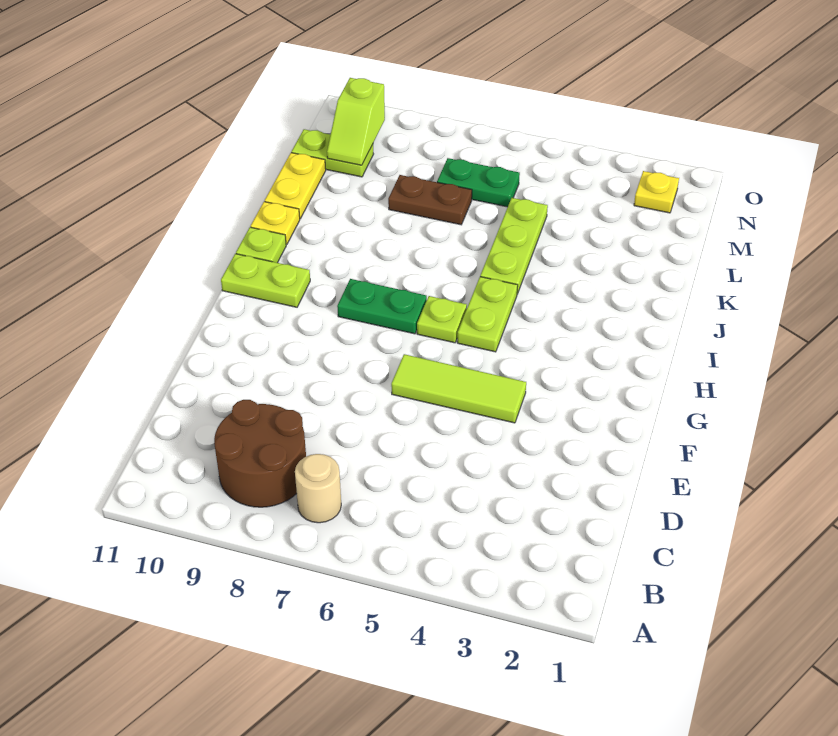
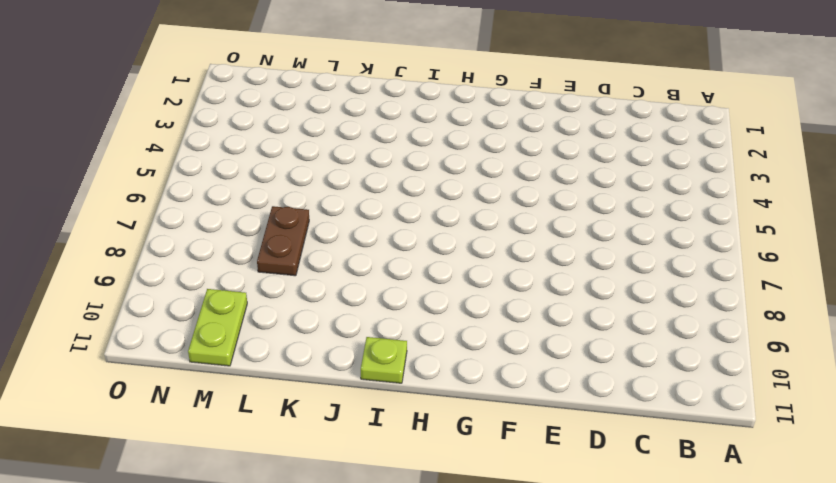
none -> tan 1x1 round brick [295,454,341,523]
none -> brown 2x2 round brick [214,400,306,507]
none -> lime 1x3 tile [391,354,526,423]

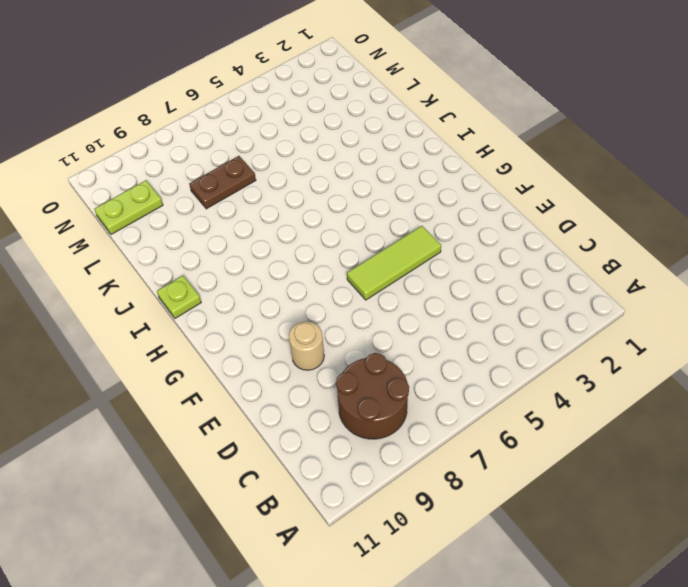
tan 1x1 round brick [289,321,324,370] -> tan 1x1 round brick moved to [295,454,341,523]
none -> lime 1x2 plate [457,277,518,352]
none -> lime 1x1 plate [417,296,467,343]
none -> green 1x2 plate [337,279,427,334]

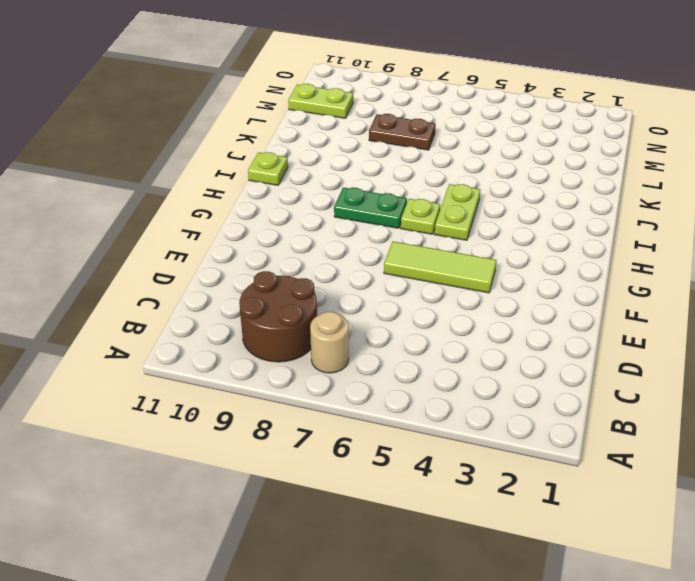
none -> lime 1x2 plate [221,254,310,307]
none -> lime 1x3 plate [480,198,548,294]
none -> yellow 1x1 plate [250,202,300,245]

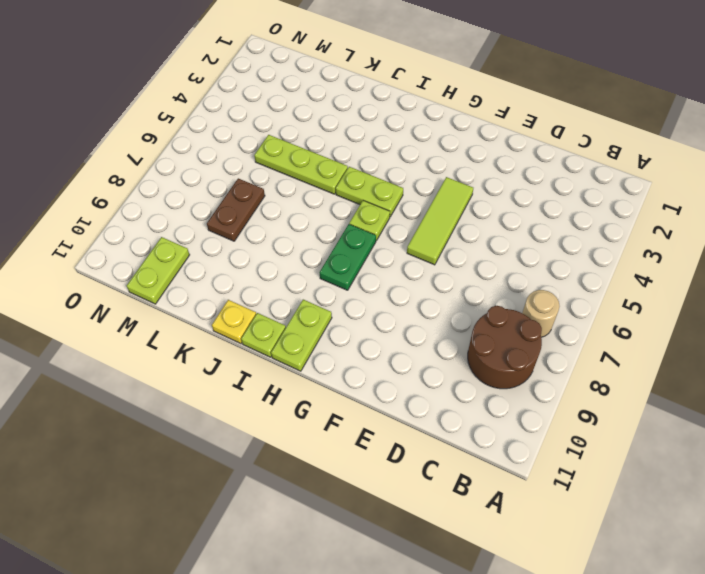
none -> yellow 1x2 plate [265,153,326,219]
none -> green 1x2 plate [437,158,520,207]
none -> yellow 1x1 plate [634,171,679,213]

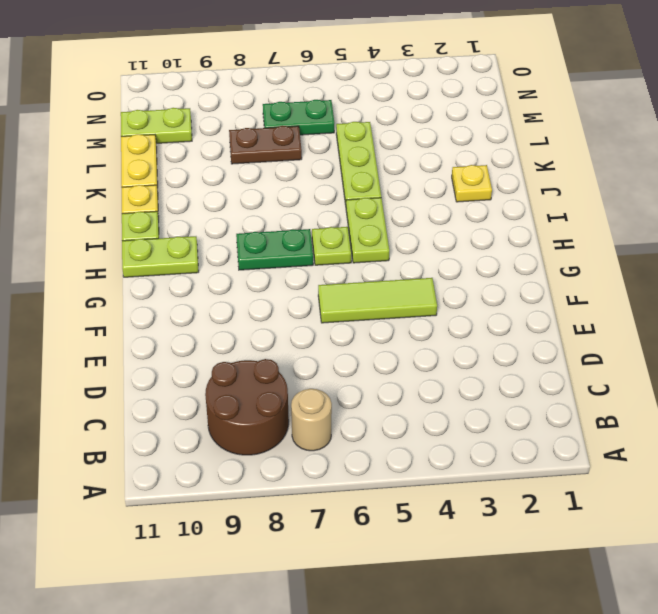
yellow 1x1 plate [452,165,492,202] -> yellow 1x1 plate moved to [634,171,679,213]
none -> lime 1x2 slope [327,78,385,165]

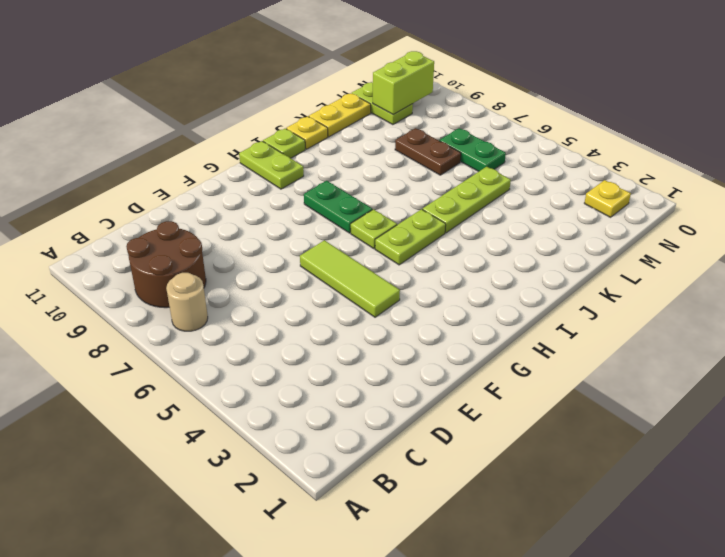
lime 1x2 brick [373,51,434,114] -> lime 1x2 slope [327,78,385,165]

